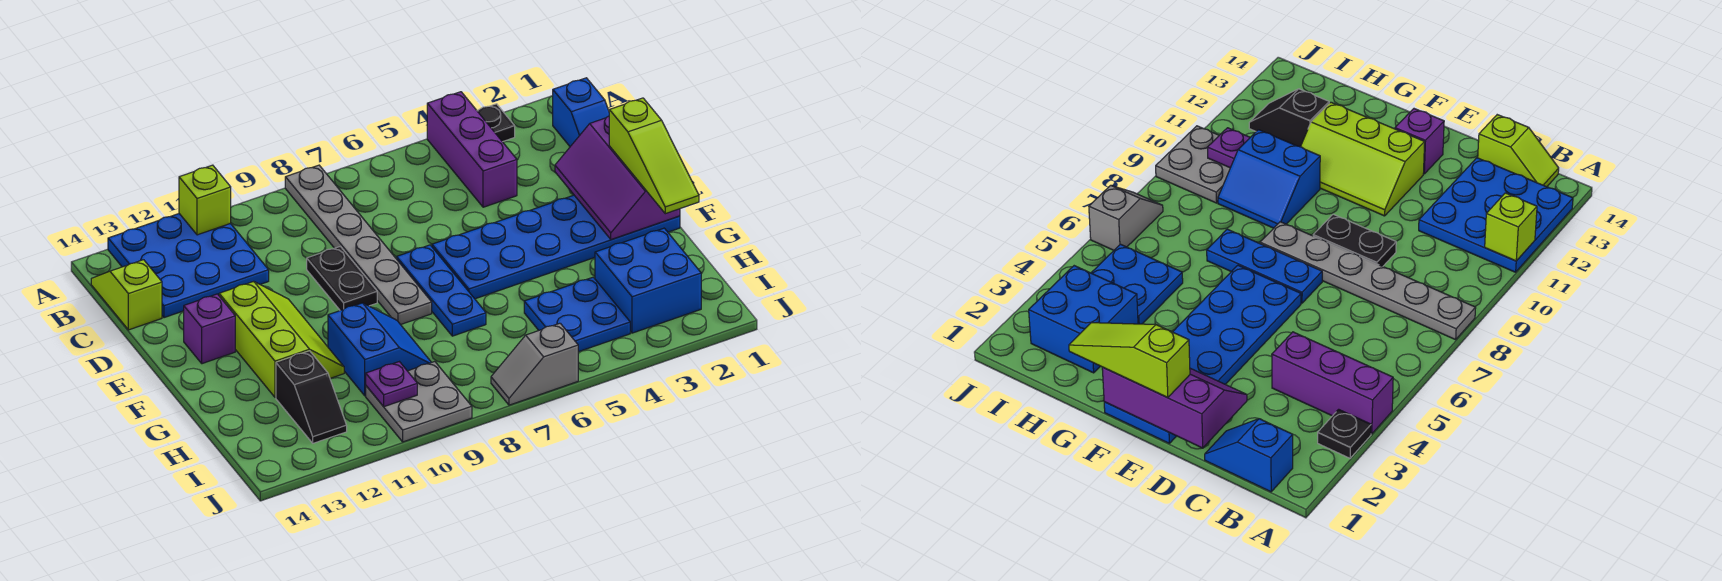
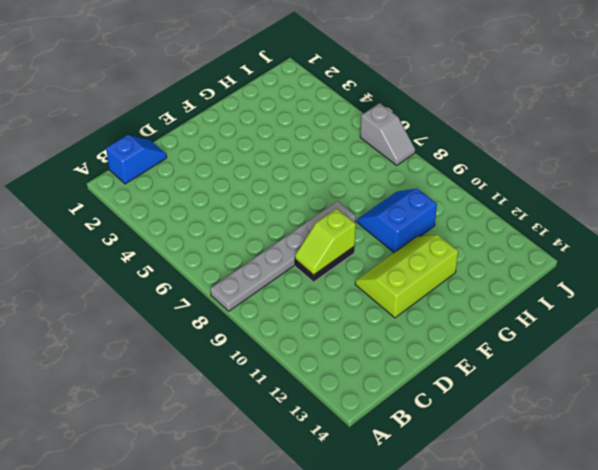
lime 1x2 slope [295,208,356,275] -> lime 1x2 slope moved to [91,260,162,330]
none -> black 1x1 plate [477,104,515,142]
none -> purple 1x3 brick [427,92,517,207]
none -> blue 3x3 plate [108,214,269,318]

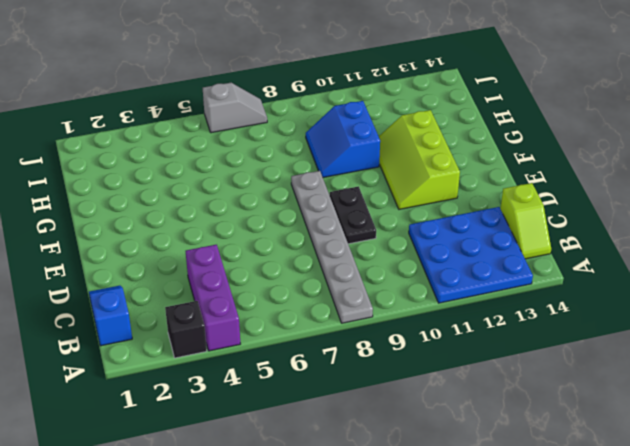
black 1x1 brick [165,301,207,358] -> black 1x1 plate [477,104,515,142]
none -> blue 2x6 plate [432,195,680,299]
none -> blue 1x3 plate [397,245,486,336]
none -> purple 1x1 brick [184,294,235,364]

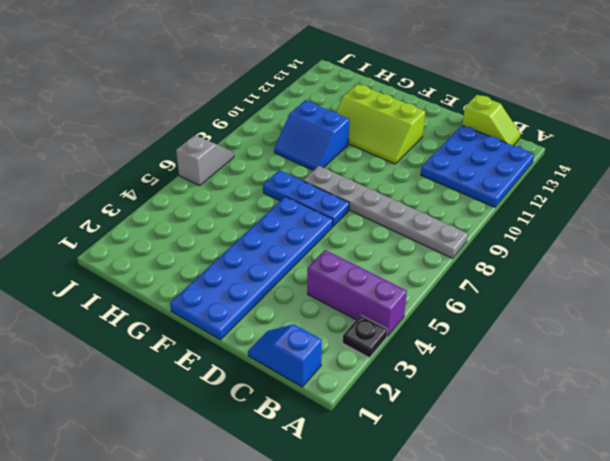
none -> black 1x2 plate [307,246,377,310]
none -> purple 1x1 brick [184,294,235,364]
none -> blue 2x2 brick [595,228,701,333]

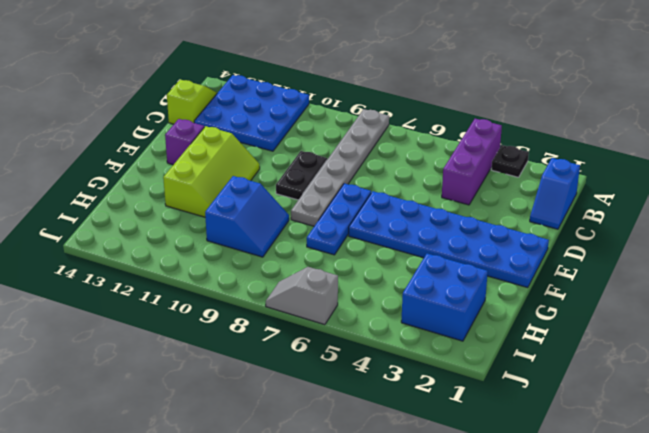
none -> blue 2x2 plate [524,277,630,352]
none -> black 1x2 slope [276,351,347,443]
none -> grey 2x2 plate [366,362,472,442]

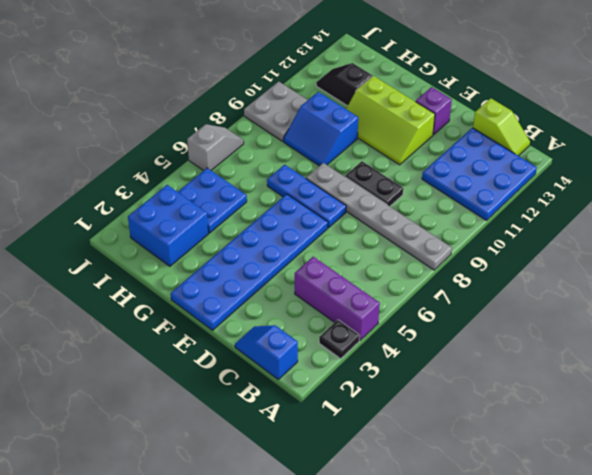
none -> lime 1x1 brick [179,165,231,235]
none -> purple 2x3 slope [555,116,680,240]
none -> purple 1x1 plate [366,362,417,407]

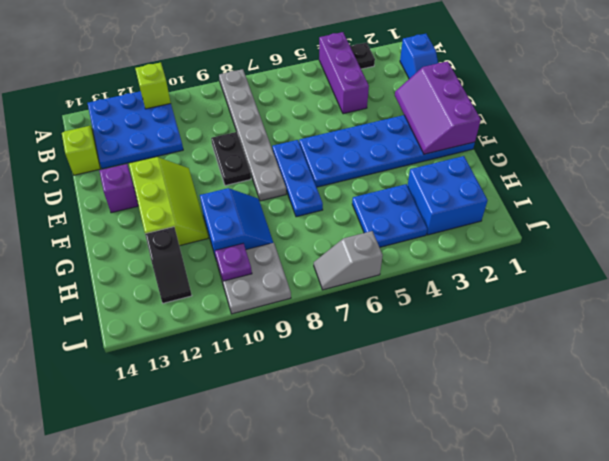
none -> lime 1x3 slope [609,98,699,214]

